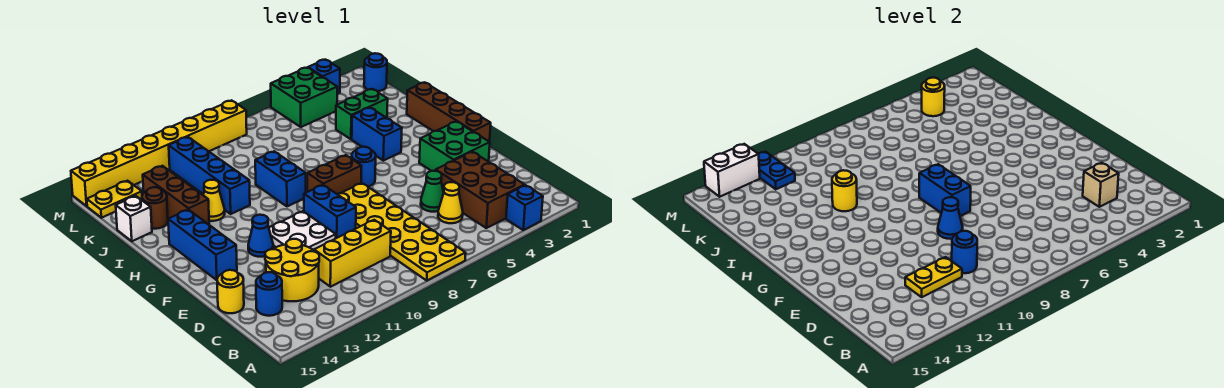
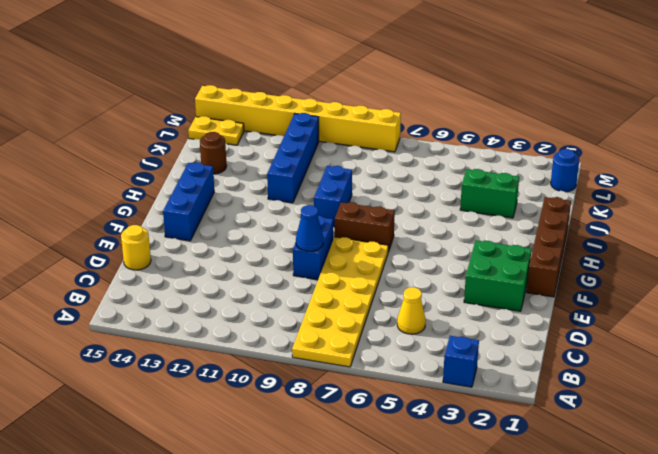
none -> brown 2x3 brick [436,152,525,228]
none -> yellow 1x3 brick [314,220,391,287]
none -> yellow 2x2 round brick [265,239,319,301]
none -> blue 1x1 round brick [256,272,282,316]

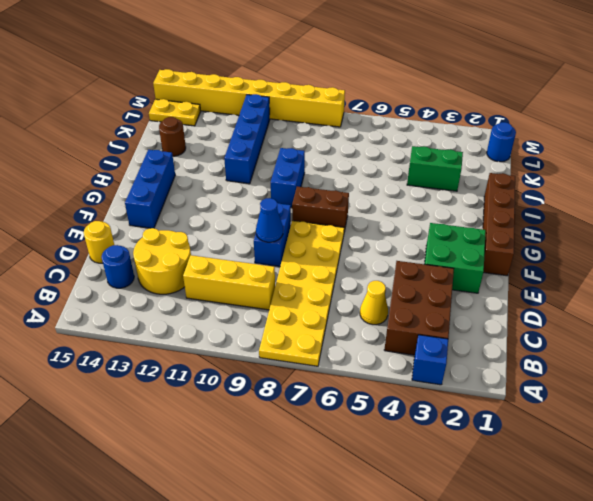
none -> green 1x1 cone [421,171,444,212]
none -> white 2x2 plate [269,211,336,250]
none -> blue 1x1 cone [248,215,273,257]
none -> blue 1x1 round brick [352,147,376,186]

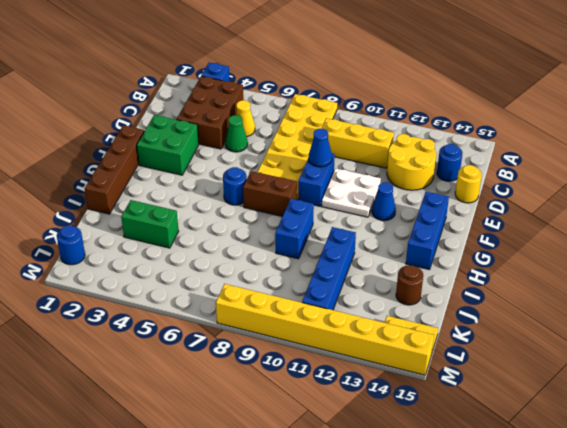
none -> blue 1x2 brick [352,108,402,161]
none -> yellow 1x1 cone [203,180,225,221]
none -> brown 1x3 brick [143,166,209,224]
none -> white 1x1 brick [116,196,152,241]

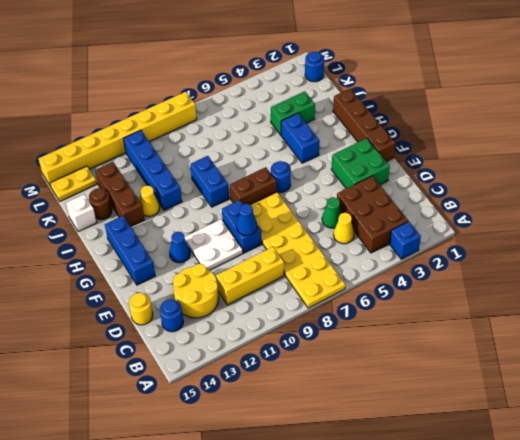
none -> green 2x2 brick [271,68,337,127]
none -> blue 1x1 brick [308,60,340,94]
none -> tan 1x1 brick [1083,163,1119,207]
none -> blue 1x1 round brick [952,231,977,273]

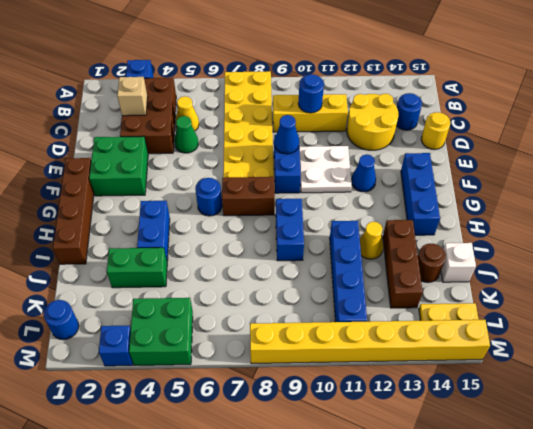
none -> yellow 1x2 plate [905,257,962,297]
none -> blue 1x2 brick [919,164,971,216]
none -> yellow 1x1 round brick [832,170,857,211]
none -> yellow 1x1 round brick [922,78,945,116]

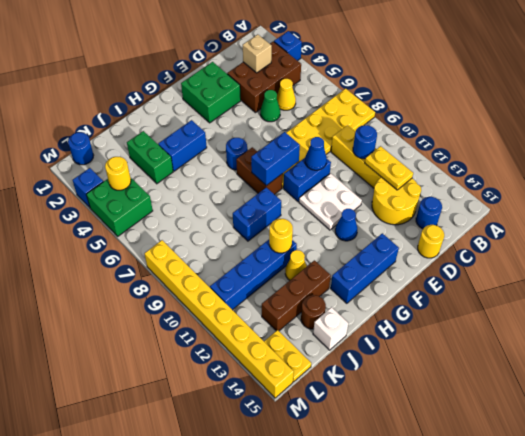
none -> brown 1x4 brick [407,82,491,142]
none -> blue 1x2 plate [758,152,795,189]
none -> white 1x2 brick [704,144,760,197]

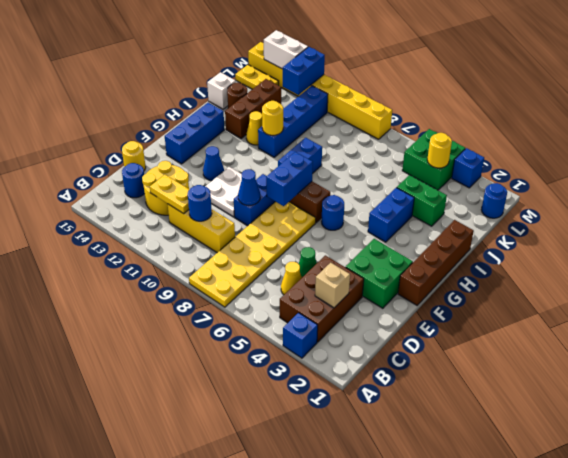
blue 1x2 brick [283,47,325,95] -> blue 1x2 plate [758,152,795,189]

